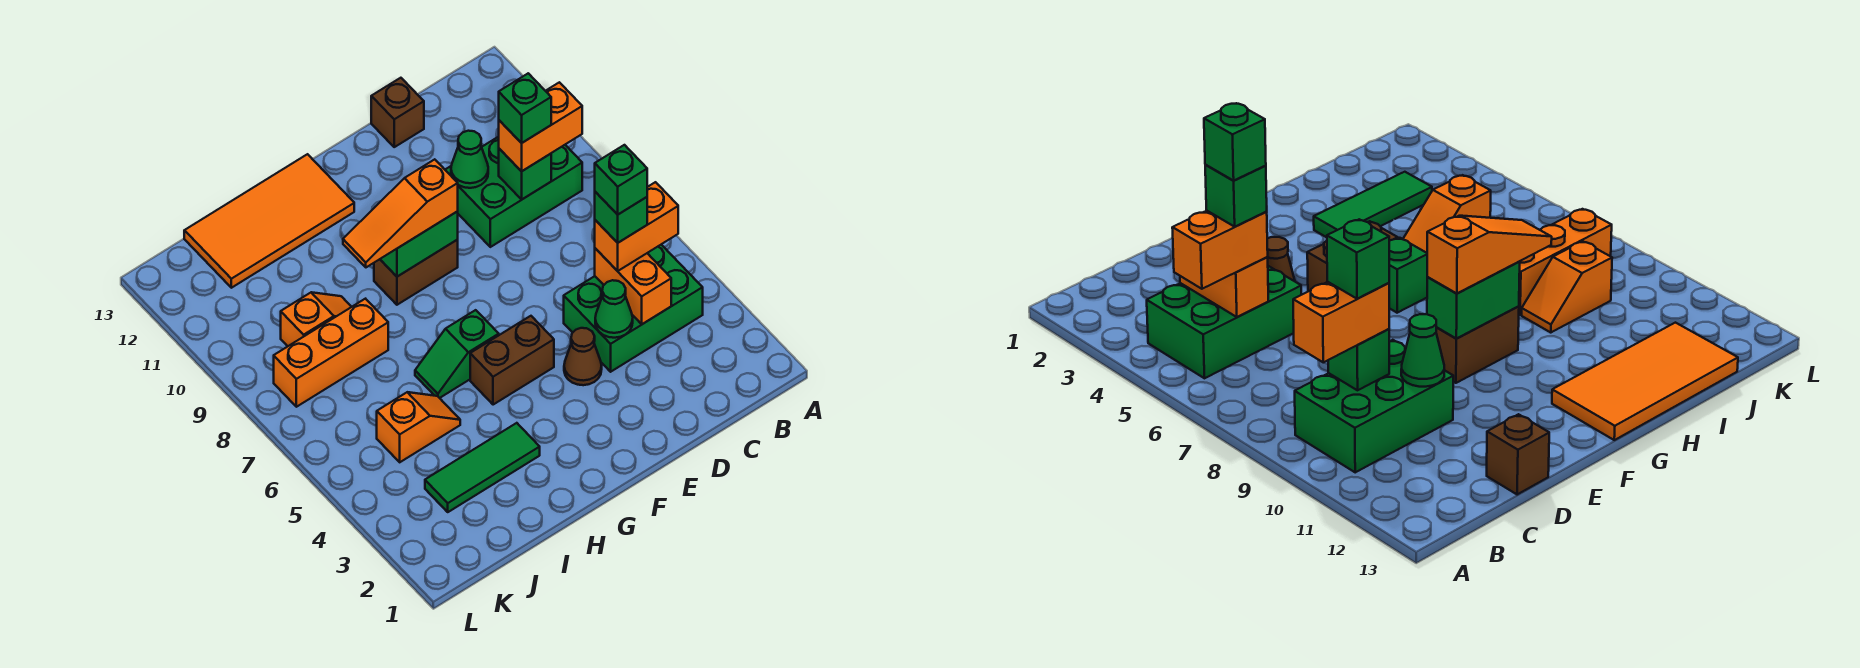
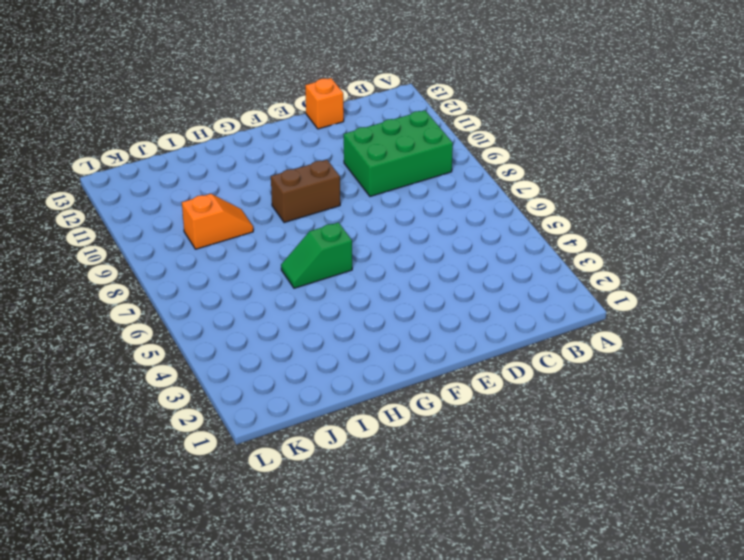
orange 1x1 brick [305,78,344,129] -> brown 1x1 brick [371,78,424,147]
none -> green 2x3 brick [564,245,703,372]
none -> brown 1x1 cone [564,328,602,385]
none -> brown 1x2 brick [470,316,554,405]

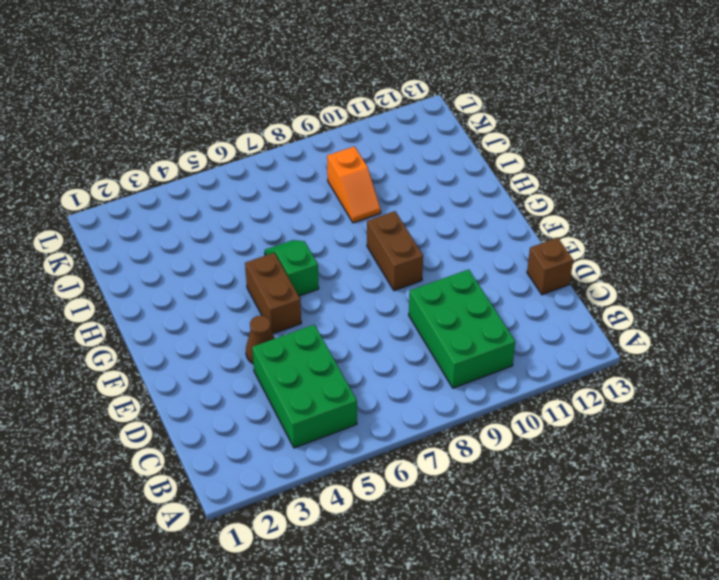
none -> orange 2x4 tile [184,154,354,288]
none -> green 1x3 tile [425,423,540,512]
none -> orange 1x2 slope [377,392,460,462]

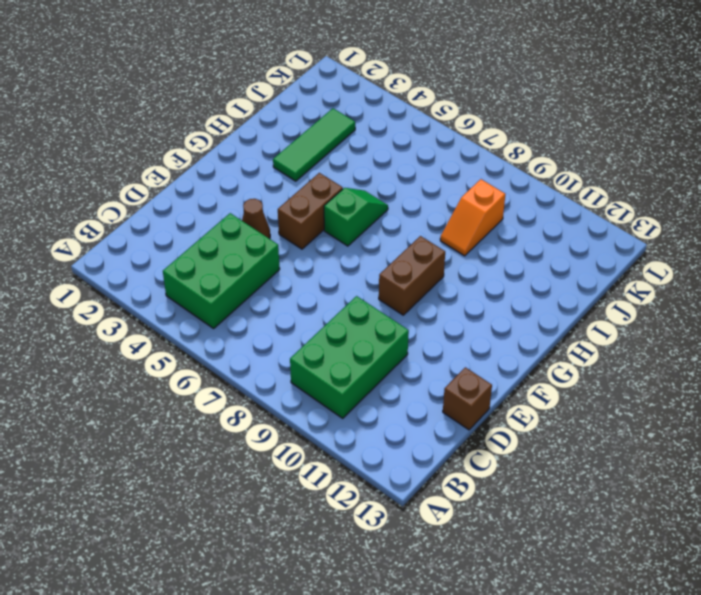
none -> orange 2x4 tile [184,154,354,288]
none -> orange 1x2 slope [377,392,460,462]
none -> orange 1x3 brick [274,299,388,407]

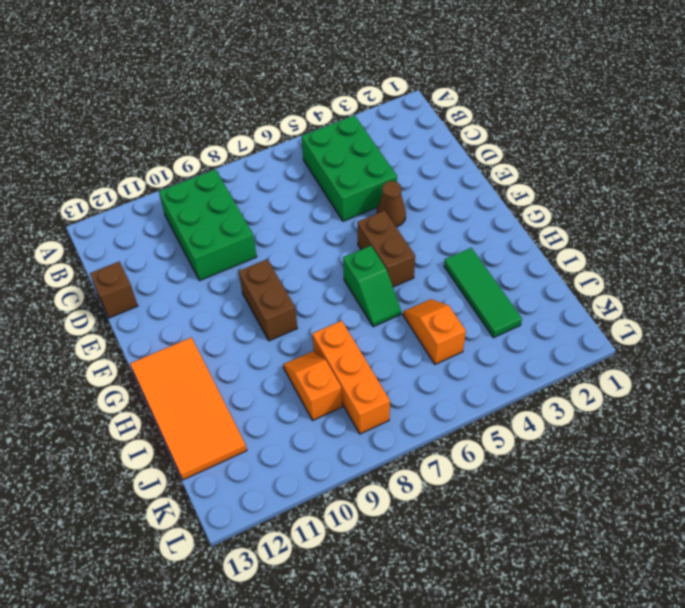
none -> orange 1x2 brick [595,248,671,324]
none -> green 1x1 brick [499,149,551,199]
none -> green 1x1 cone [595,280,633,338]

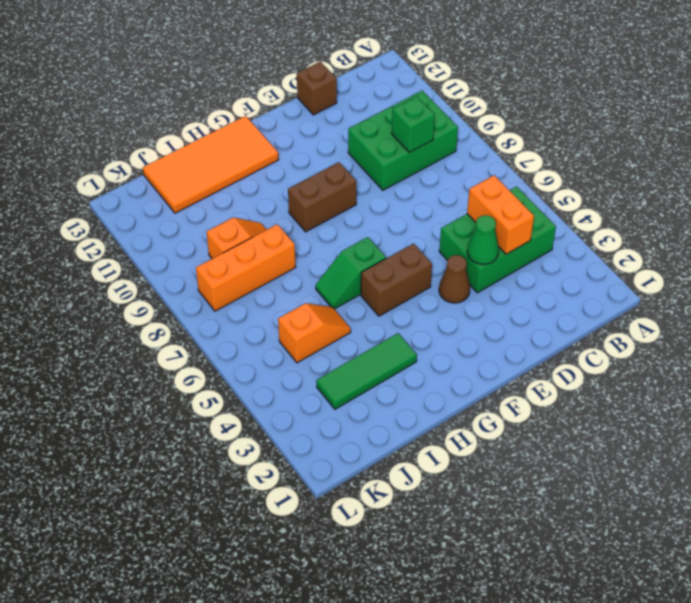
none -> green 1x1 cone [451,131,488,188]
none -> green 1x2 brick [380,211,458,277]
none -> orange 1x2 brick [595,182,678,271]

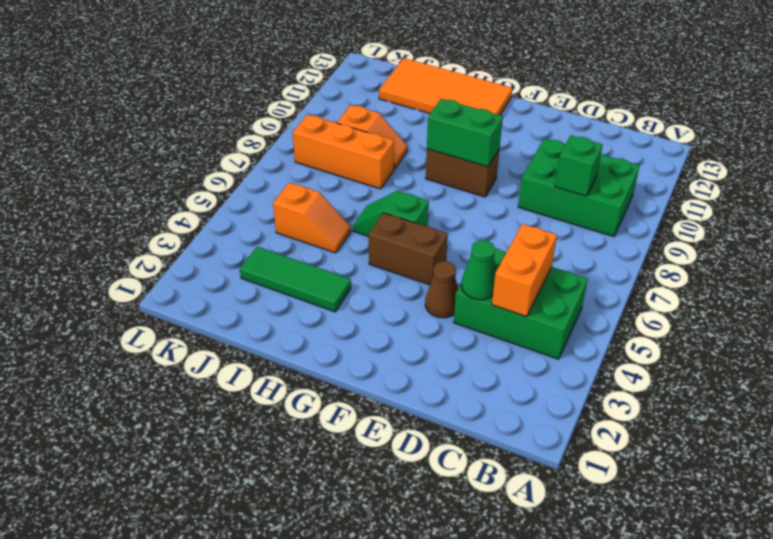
none -> brown 1x1 brick [371,78,424,147]
none -> green 1x1 cone [451,131,488,188]
none -> orange 1x2 brick [595,182,678,271]

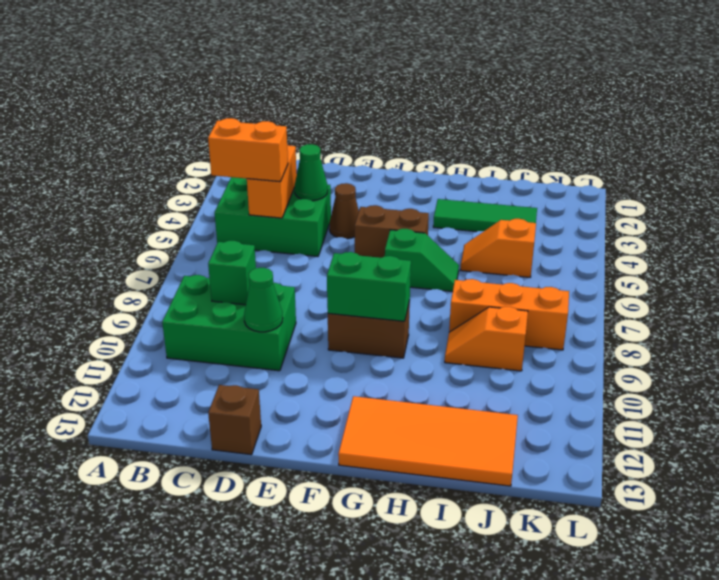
none -> orange 1x2 brick [499,82,582,171]
none -> orange 1x3 slope [343,159,458,267]
none -> green 1x1 brick [595,192,647,243]

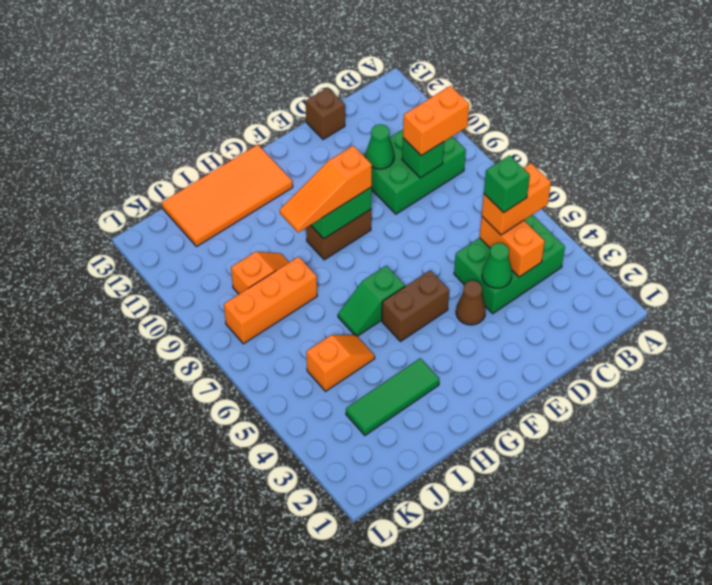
none -> green 1x1 brick [499,73,551,143]
none -> green 1x1 brick [595,145,647,215]

